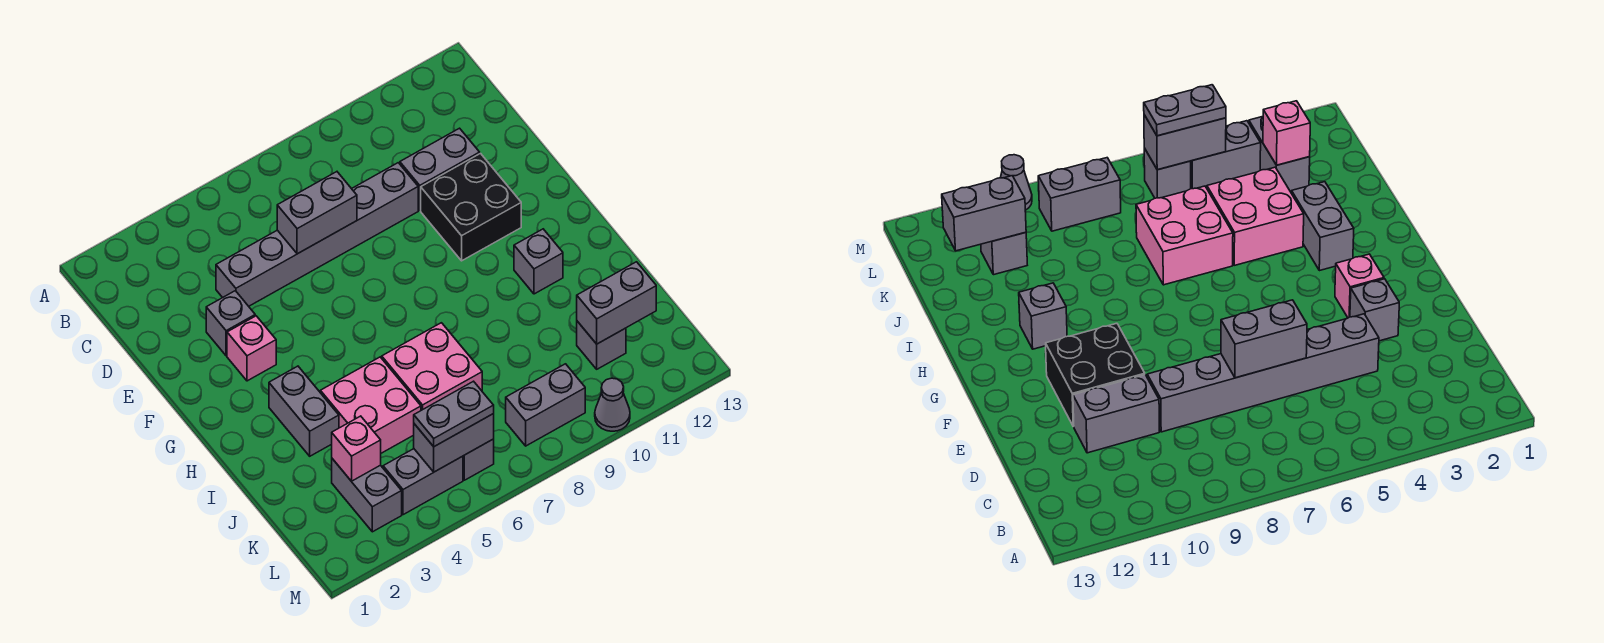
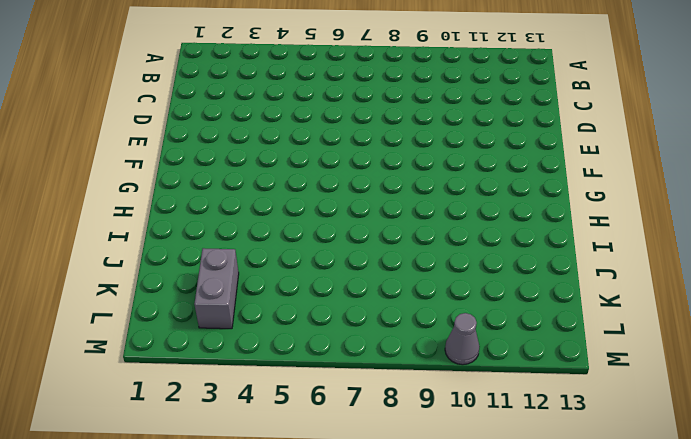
none -> grey 1x6 brick [216,163,418,306]
none -> grey 1x2 brick [400,128,480,210]
none -> grey 1x1 brick [206,291,255,356]

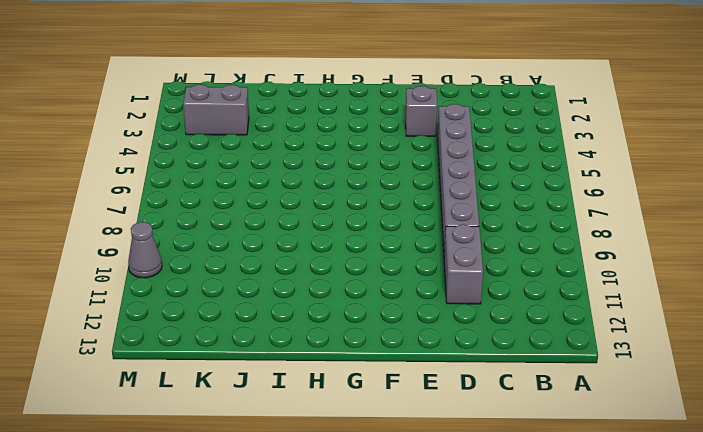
none -> black 2x2 brick [421,154,521,261]
none -> pink 1x1 brick [227,316,276,381]
none -> grey 1x2 brick [269,366,339,456]

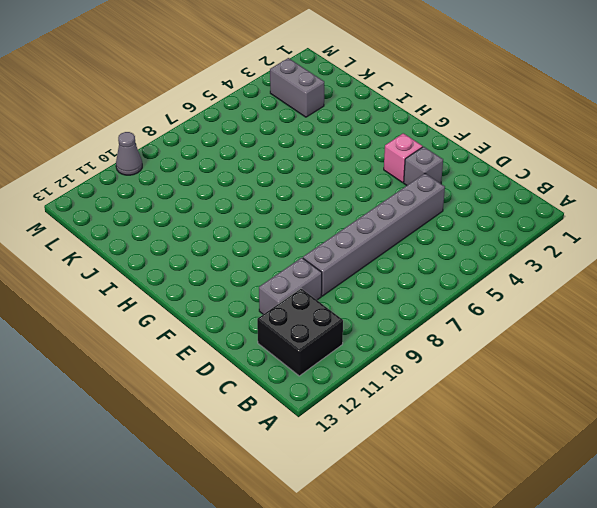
black 2x2 brick [257,289,343,376] -> black 2x2 brick moved to [421,154,521,261]
none -> grey 1x2 brick [269,366,339,456]
none -> grey 1x1 brick [514,229,563,294]
none -> pink 2x2 brick [320,357,421,453]

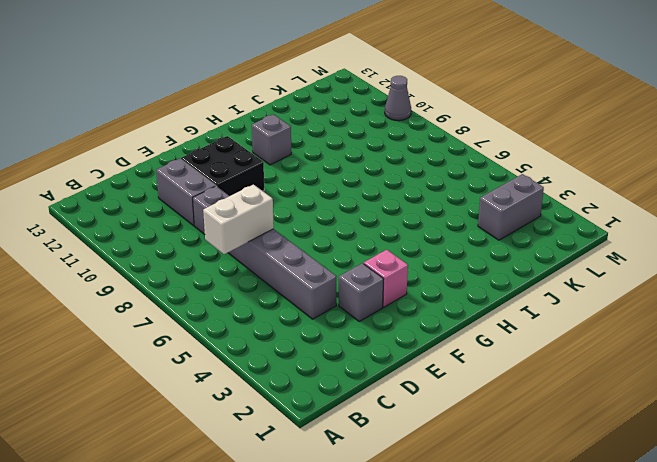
white 1x2 brick [203,185,274,254] -> grey 1x2 brick [277,172,357,254]
none -> grey 1x2 brick [269,366,339,456]
none -> pink 2x2 brick [320,357,421,453]
none -> pink 2x2 brick [382,323,482,410]

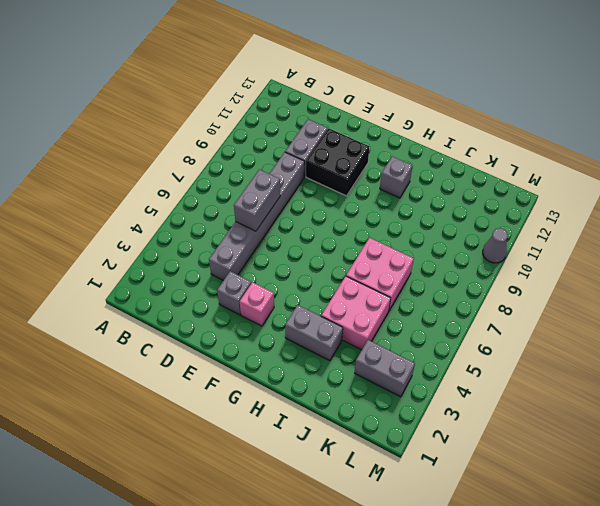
none -> grey 1x1 brick [577,321,626,369]
none -> grey 1x2 brick [383,449,463,515]
none -> grey 1x1 brick [463,439,494,480]

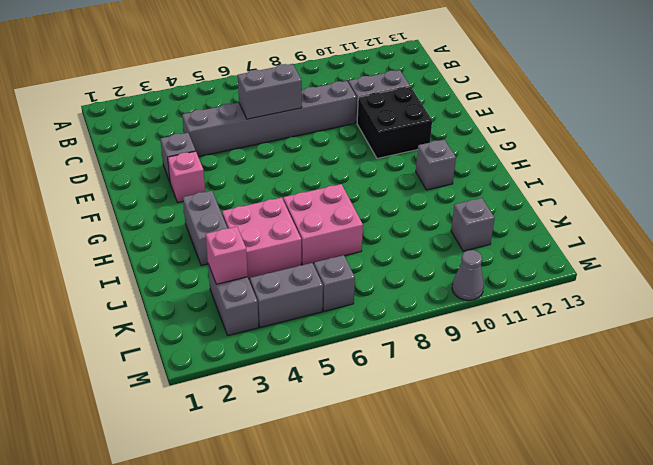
none -> grey 1x2 brick [506,364,585,446]
none -> grey 1x2 brick [577,262,656,344]
none -> grey 1x2 brick [414,414,494,472]

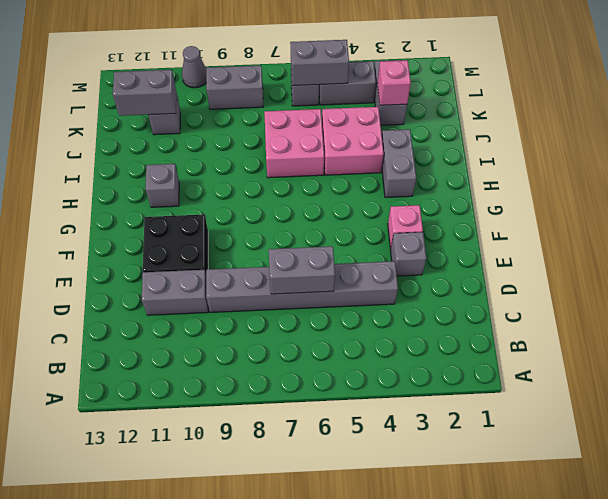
none -> grey 1x2 plate [414,381,494,447]

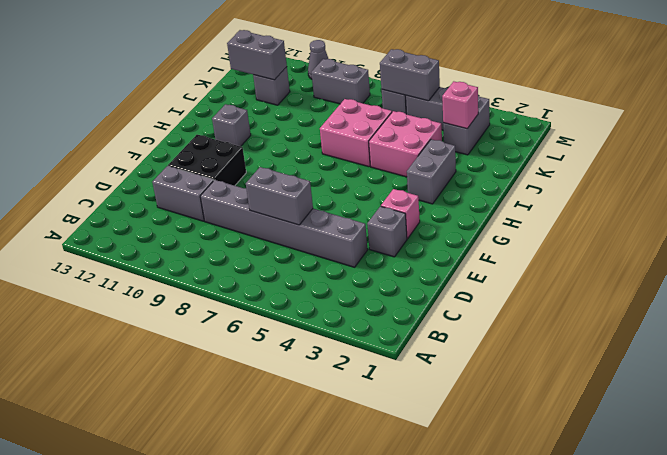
none -> grey 1x2 plate [414,381,494,447]

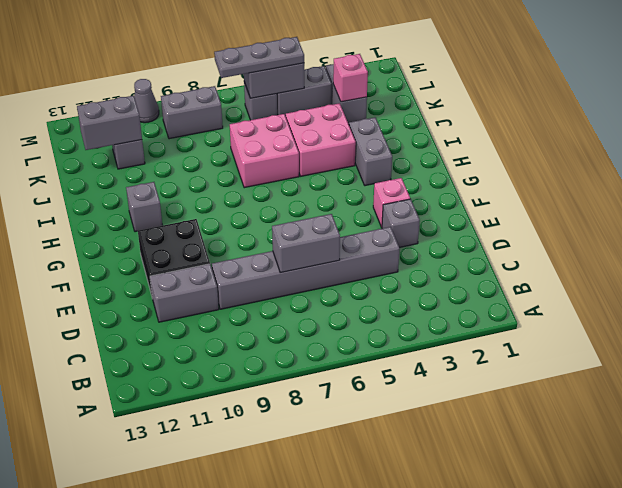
grey 1x3 plate [214,37,304,78] -> grey 1x2 plate [414,381,494,447]

